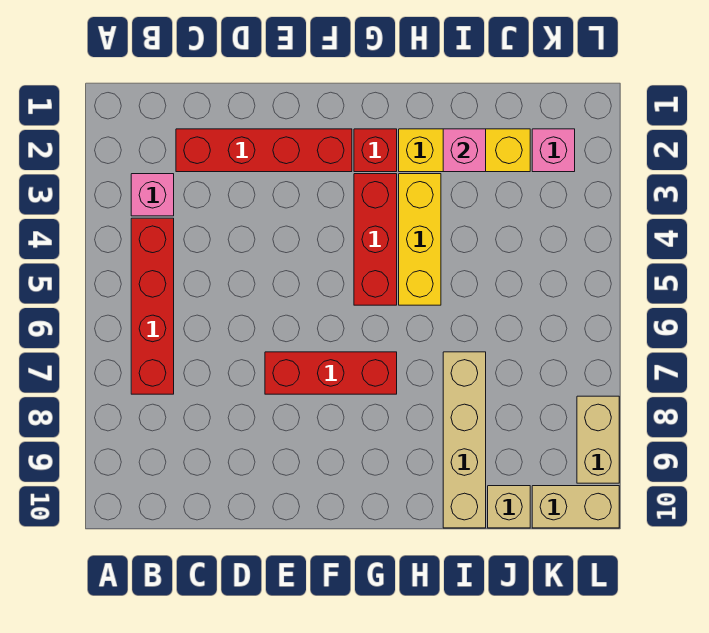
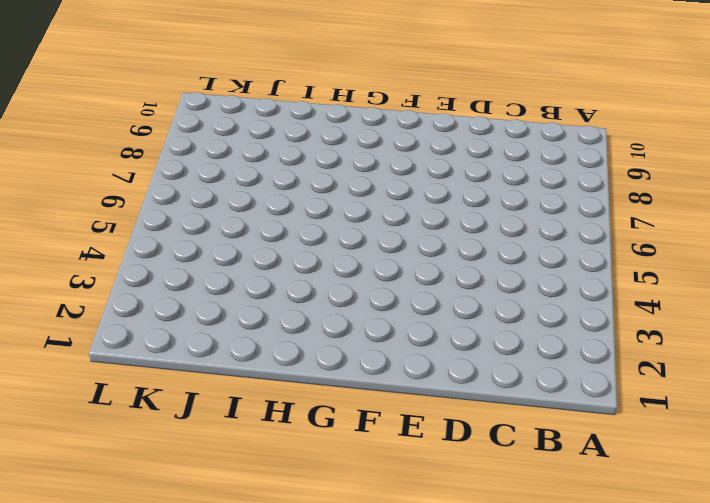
none -> pink 1x1 brick [131,174,174,216]
none -> red 1x4 brick [131,218,174,394]
none -> red 1x4 brick [176,129,352,172]

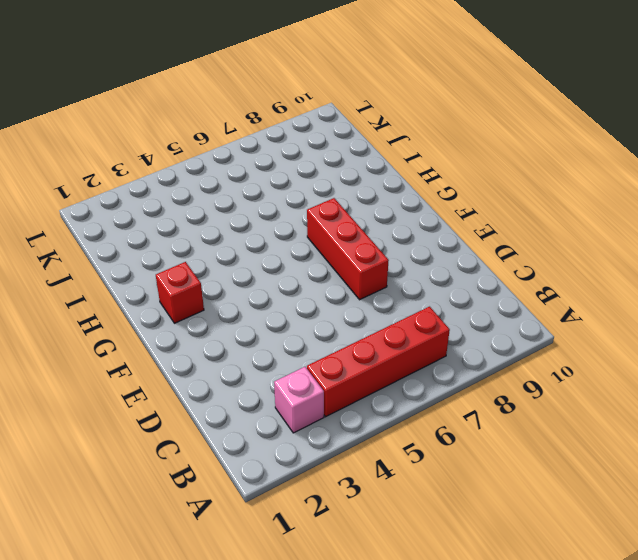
none -> red 1x4 brick [176,129,352,172]
none -> red 1x3 brick [354,174,397,305]
none -> yellow 1x3 brick [399,129,530,172]

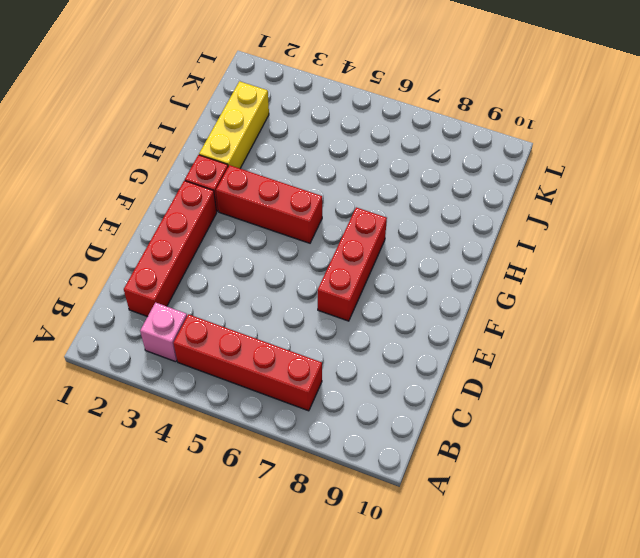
none -> yellow 1x3 brick [399,174,441,305]
none -> tan 1x4 brick [443,352,486,528]
none -> tan 1x1 brick [488,486,530,528]

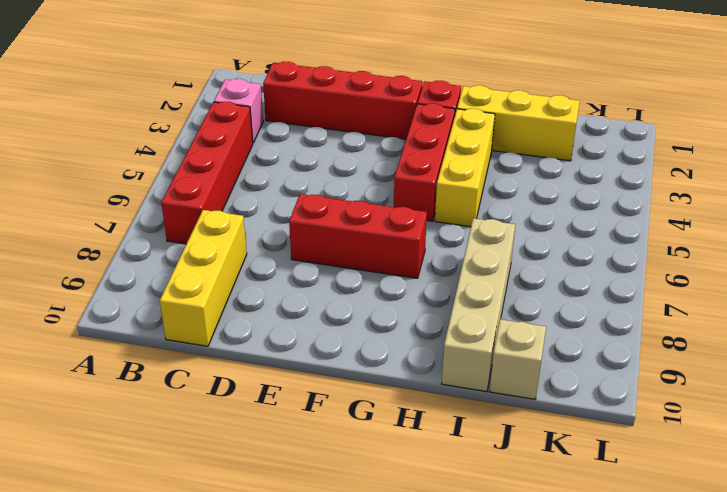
yellow 1x3 brick [160,210,247,346] -> none
none -> pink 1x1 brick [532,129,575,172]
none -> tan 1x2 brick [532,486,619,528]
none -> tan 1x2 brick [577,396,619,483]

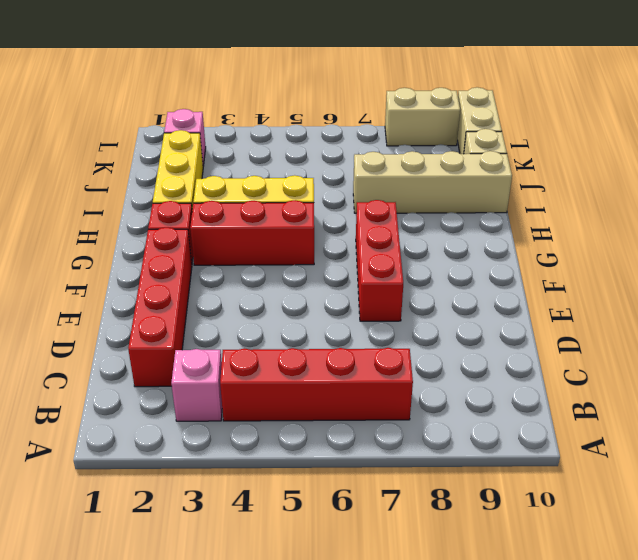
none -> pink 1x1 brick [443,129,486,172]

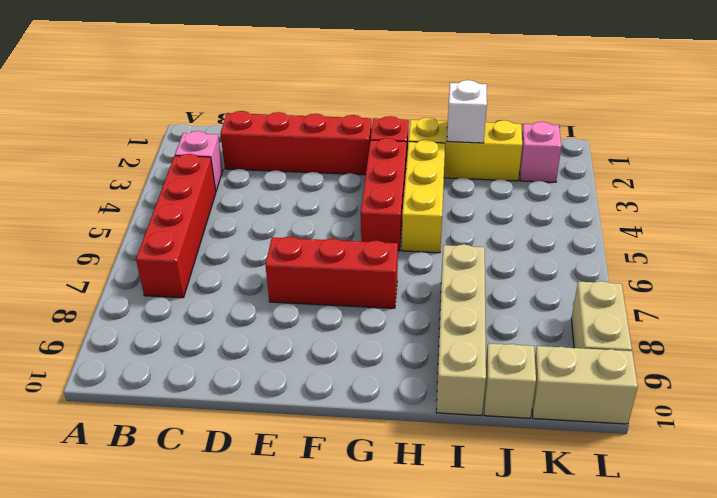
white 1x1 brick [447,80,487,143] -> pink 1x1 brick [443,129,486,172]

